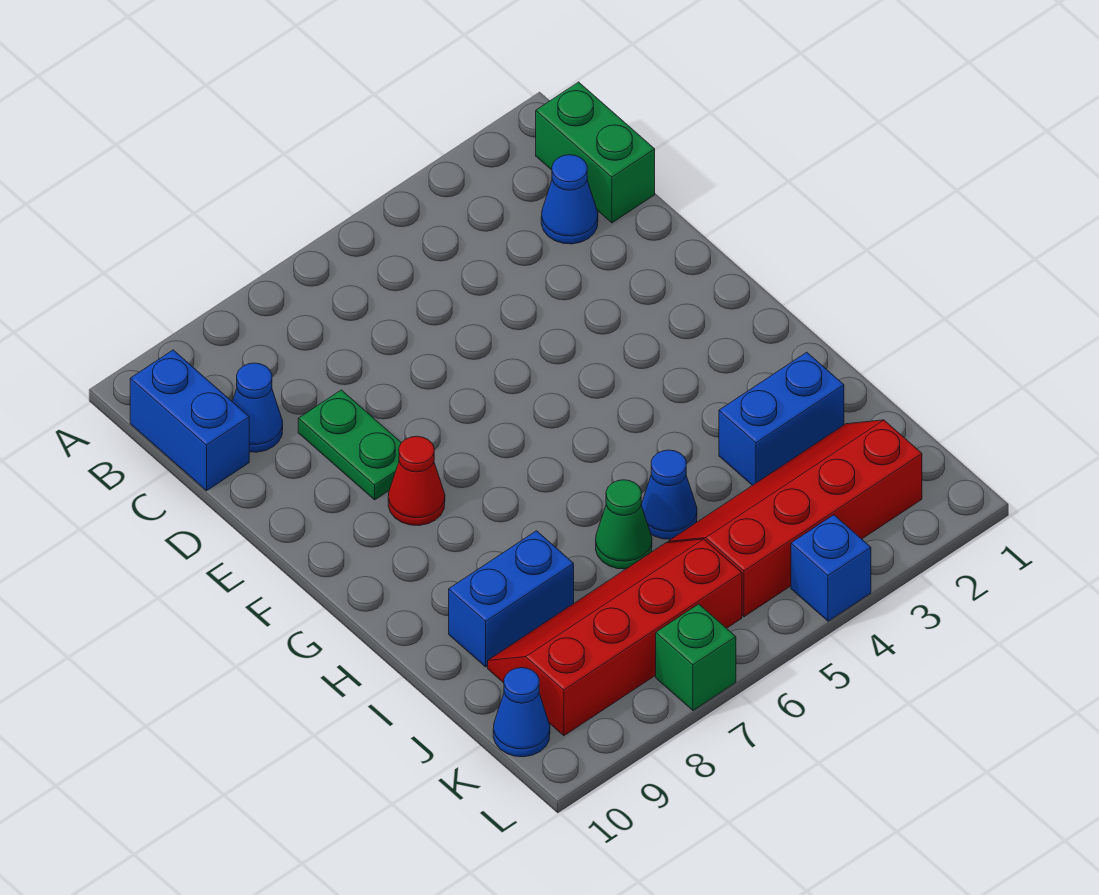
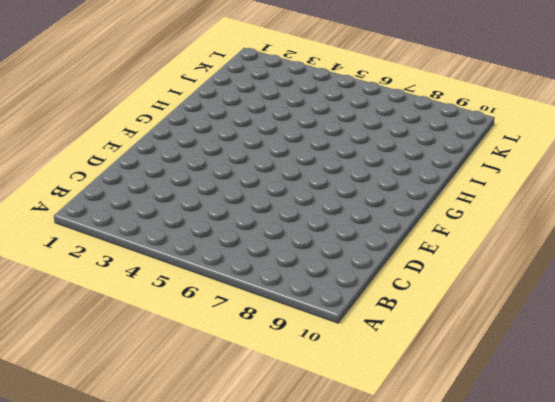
none -> green 1x2 brick [536,82,655,223]
none -> blue 1x2 brick [130,350,249,491]
none -> blue 1x1 cone [541,155,598,244]

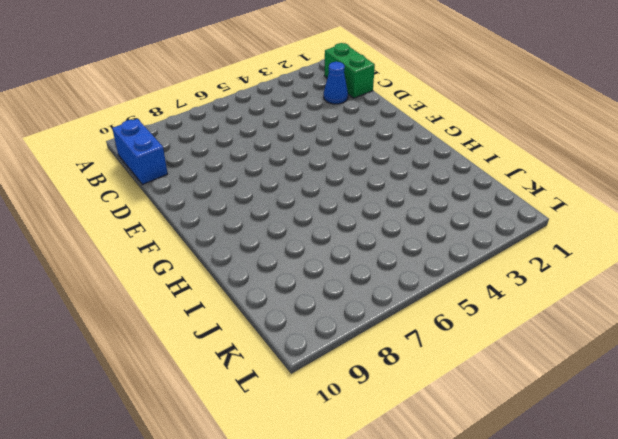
none -> blue 1x1 cone [232,363,283,452]
none -> green 1x2 plate [298,390,401,500]
none -> red 1x1 cone [388,436,445,526]

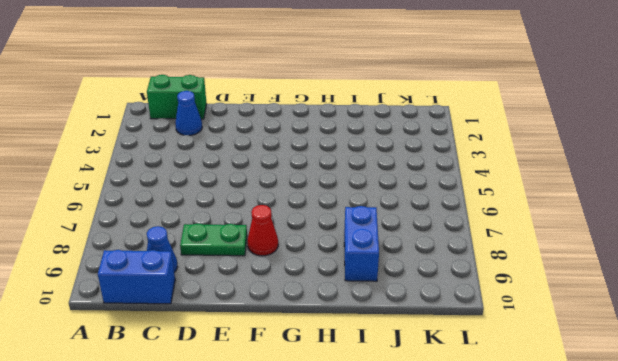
none -> blue 1x2 brick [719,352,844,485]
none -> blue 1x1 cone [641,450,697,539]
none -> green 1x1 cone [596,480,652,569]

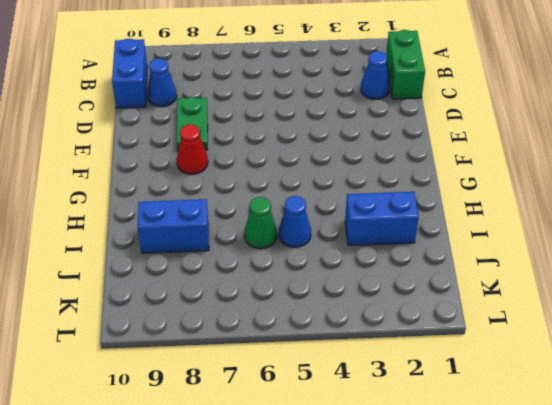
none -> red 2x4 slope [668,420,922,617]
none -> red 2x4 slope [488,539,742,736]
none -> blue 1x1 cone [493,668,550,757]

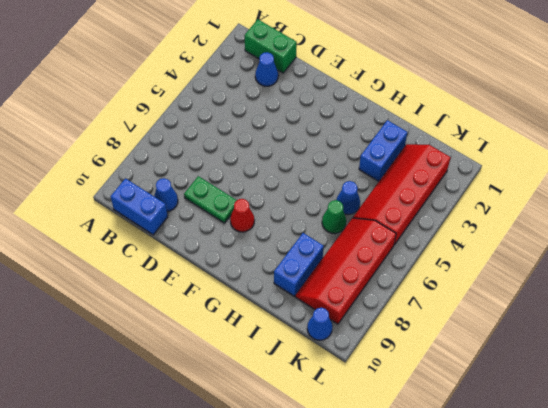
none -> blue 1x1 brick [791,515,871,621]
none -> green 1x1 brick [656,604,736,710]

